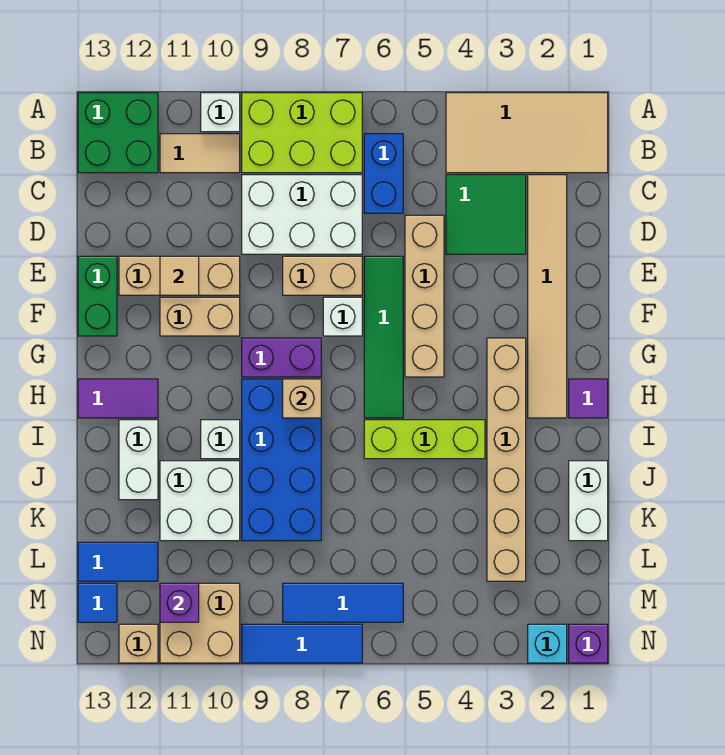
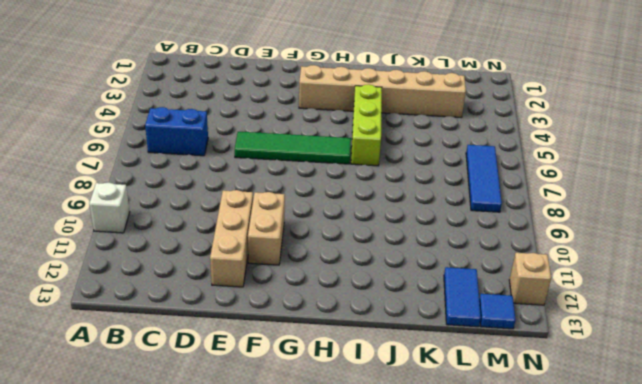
none -> tan 2x4 tile [446,93,608,173]
none -> lime 2x3 brick [242,93,362,173]
none -> green 2x2 brick [78,93,158,173]
none -> tan 1x2 tile [160,134,240,173]

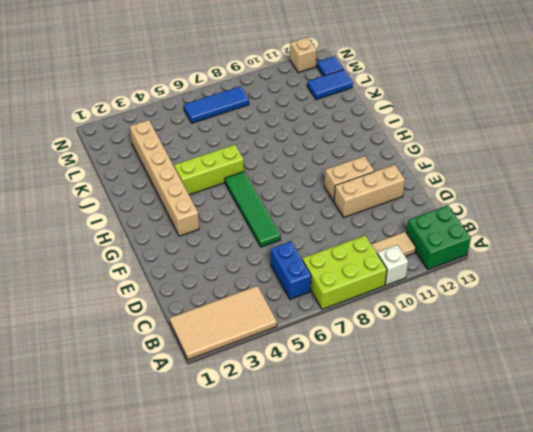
none -> tan 1x6 tile [528,175,567,418]
none -> green 2x2 tile [446,175,526,254]
none -> white 2x3 brick [242,175,362,254]
none -> tan 1x4 brick [405,215,444,377]

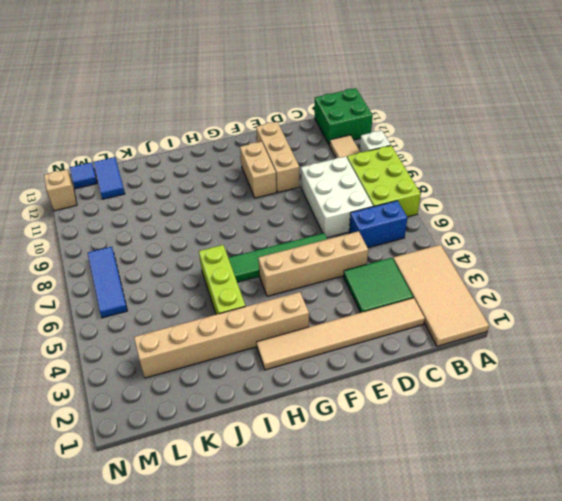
none -> tan 1x2 brick [283,256,362,295]
none -> green 1x2 brick [78,256,117,336]
none -> white 1x1 brick [323,297,362,336]
none -> purple 1x2 brick [242,338,321,377]

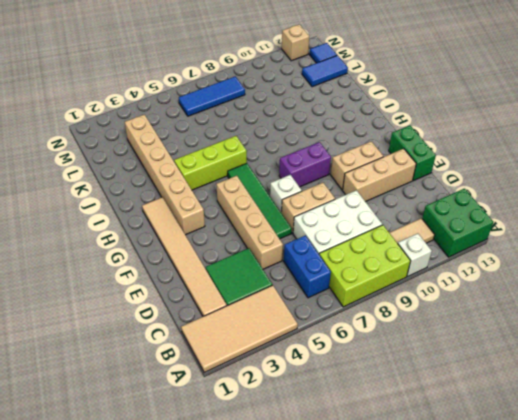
none -> purple 1x1 tile [569,379,608,418]
none -> blue 2x4 brick [242,379,321,541]
none -> purple 1x2 tile [78,379,158,418]
none -> white 1x1 brick [201,420,240,459]

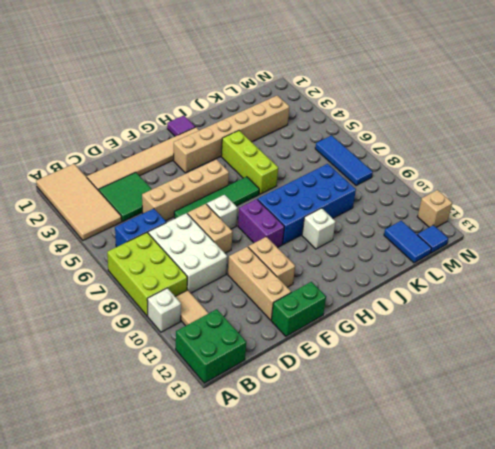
none -> purple 1x2 tile [78,379,158,418]
none -> white 1x2 brick [119,420,158,500]
none -> white 1x2 brick [569,461,608,541]
none -> white 2x2 brick [160,461,240,541]

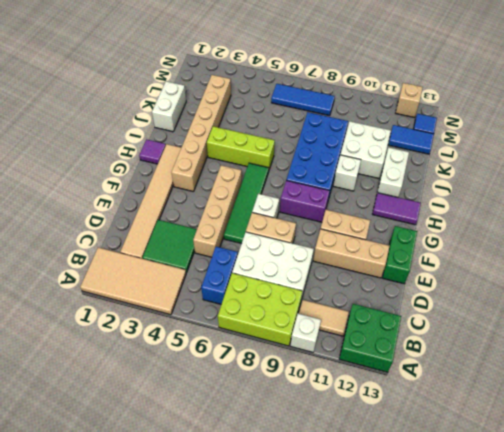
none -> tan 2x2 brick [160,583,240,663]
none -> purple 1x1 brick [569,624,608,663]
none -> cyan 1x1 brick [528,624,567,663]
none -> blue 1x3 tile [242,624,362,663]

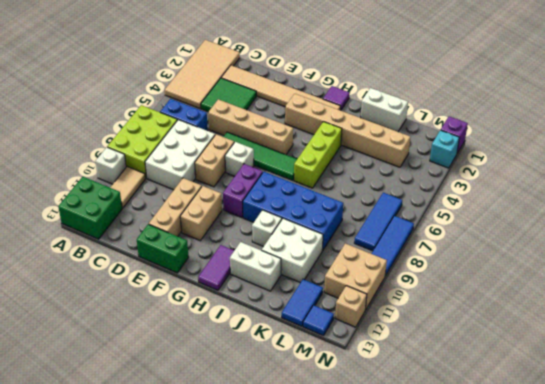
none -> tan 1x1 tile [160,256,199,295]
none -> tan 1x1 brick [283,379,321,418]
none -> purple 1x1 brick [160,583,199,622]

